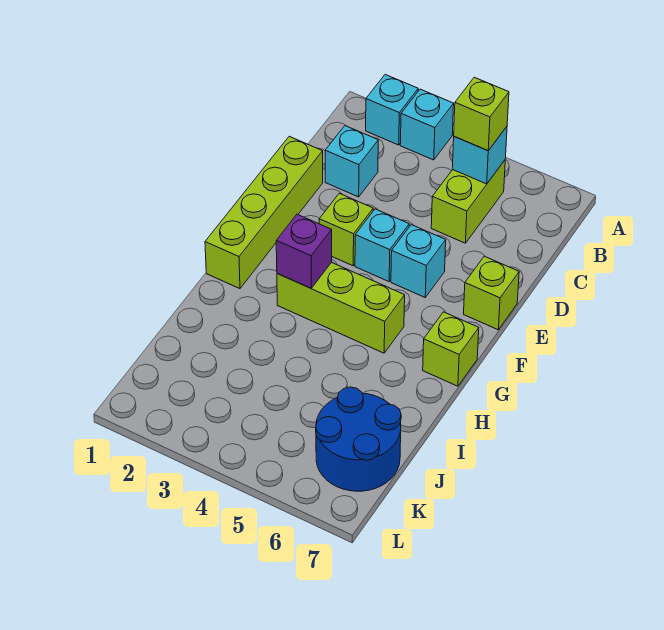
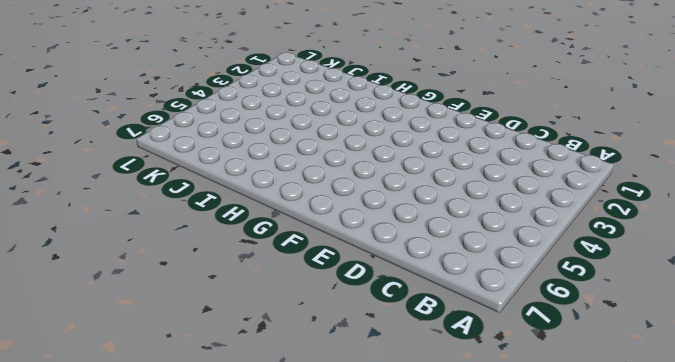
none -> cyan 1x1 brick [366,75,418,145]
none -> cyan 1x1 brick [400,89,454,160]
none -> lime 1x2 brick [431,160,505,243]

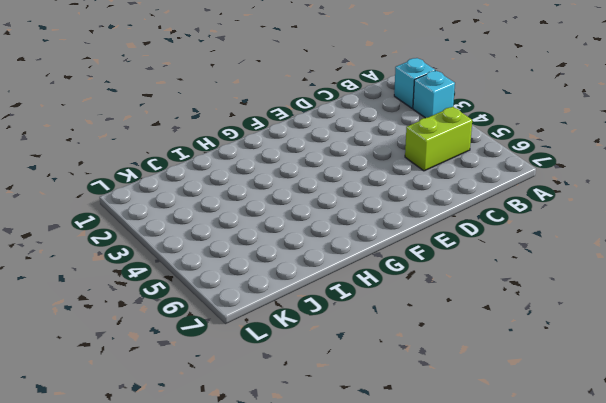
none -> cyan 1x1 brick [325,126,378,197]
none -> lime 1x4 brick [205,136,323,289]
none -> lime 1x1 brick [319,193,373,266]

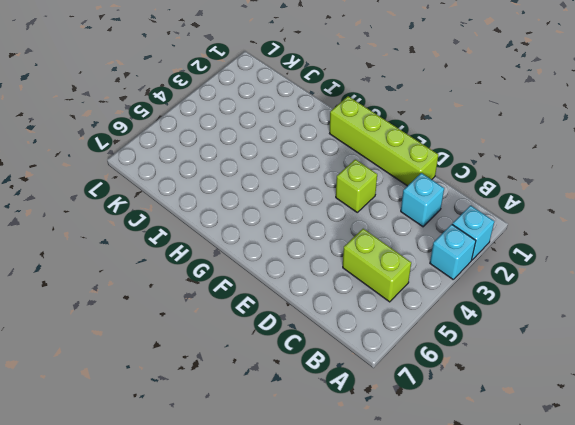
none -> cyan 1x1 brick [355,209,409,281]
none -> cyan 1x1 brick [391,225,446,297]
none -> lime 1x1 brick [464,256,519,330]

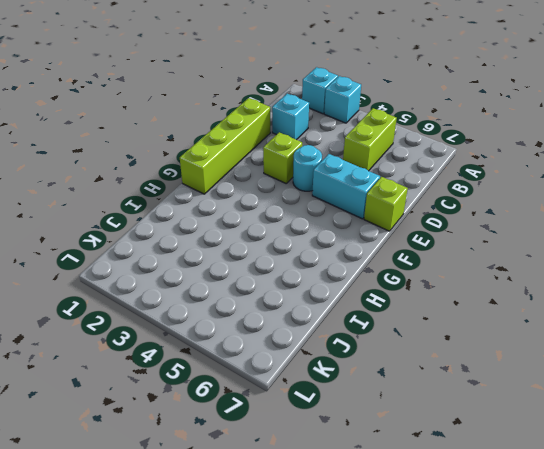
cyan 1x1 round brick [293,145,322,191] -> cyan 1x1 brick [355,209,409,281]
cyan 1x2 brick [312,154,380,219] -> cyan 1x1 brick [391,225,446,297]
none -> lime 1x3 brick [277,262,405,353]
none -> lime 1x1 brick [423,312,479,386]
none -> blue 2x2 round brick [316,387,401,491]

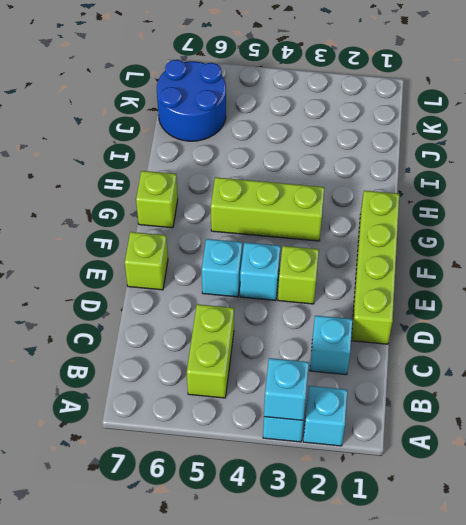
cyan 1x1 brick [264,358,309,420] -> cyan 1x1 brick moved to [452,127,507,184]
none -> purple 1x1 brick [276,214,332,288]
none -> lime 1x1 brick [454,77,509,151]

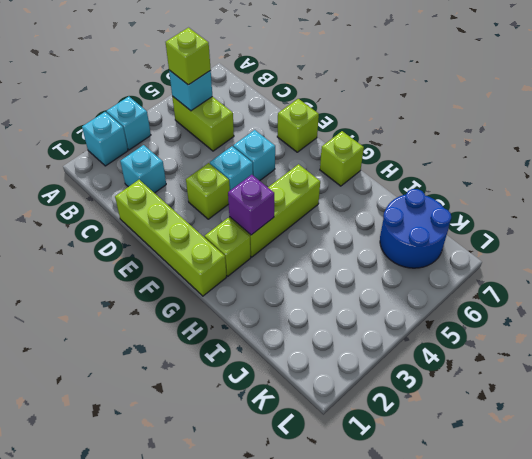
lime 1x1 brick [205,218,251,276] -> none

